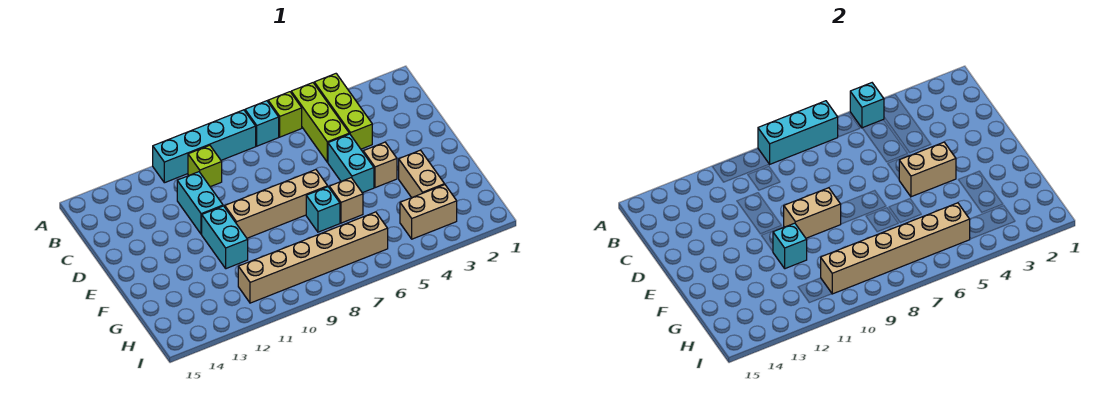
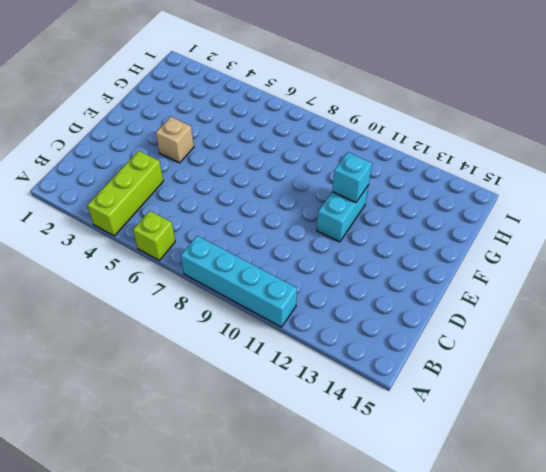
none -> lime 1x3 brick [291,83,349,162]
none -> cyan 1x1 brick [245,101,279,146]
none -> lime 1x1 brick [188,145,222,187]

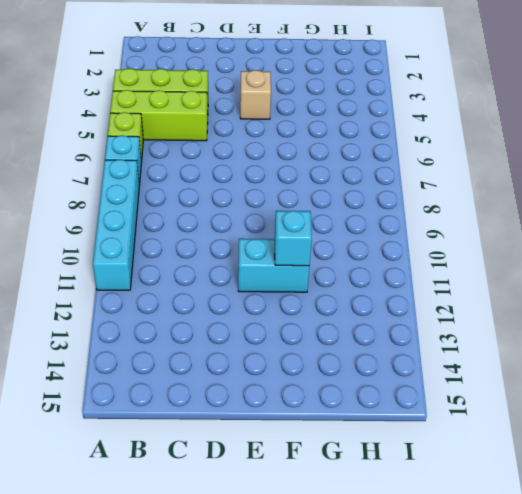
none -> lime 1x1 brick [188,145,222,187]
none -> cyan 1x2 brick [177,172,223,234]
none -> cyan 1x2 brick [328,134,374,193]

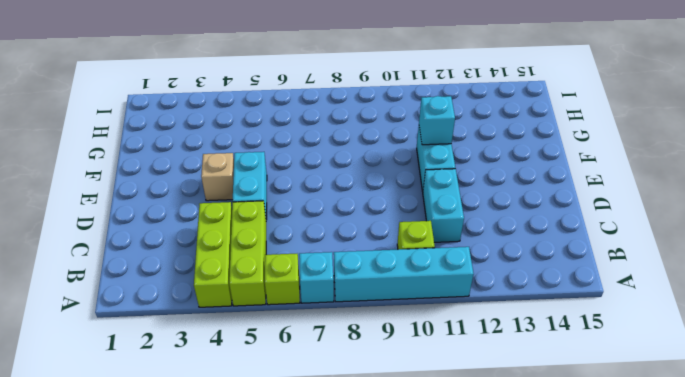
none -> tan 1x4 brick [225,169,328,238]
none -> tan 1x2 brick [399,150,445,198]
none -> tan 1x1 brick [329,178,363,223]

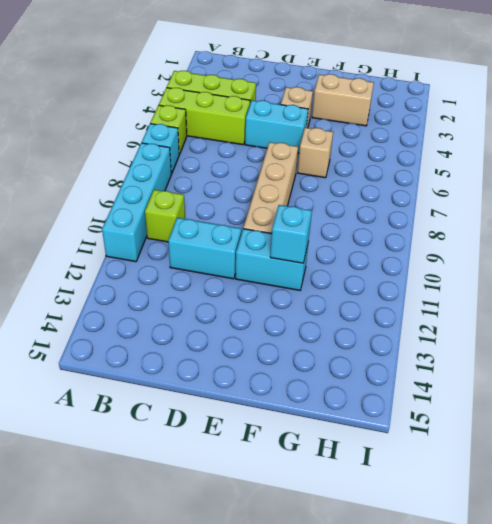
none -> cyan 1x1 brick [306,187,340,232]
none -> tan 1x2 brick [400,185,457,239]
none -> tan 1x6 brick [238,212,388,303]

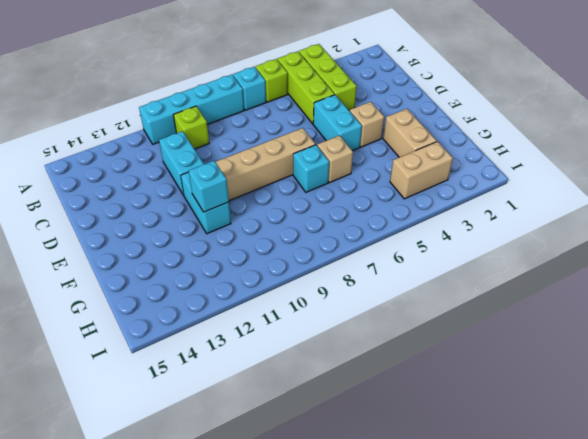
none -> tan 1x6 brick [238,212,388,303]
none -> cyan 1x1 brick [850,83,884,128]
none -> cyan 1x3 brick [758,101,838,164]

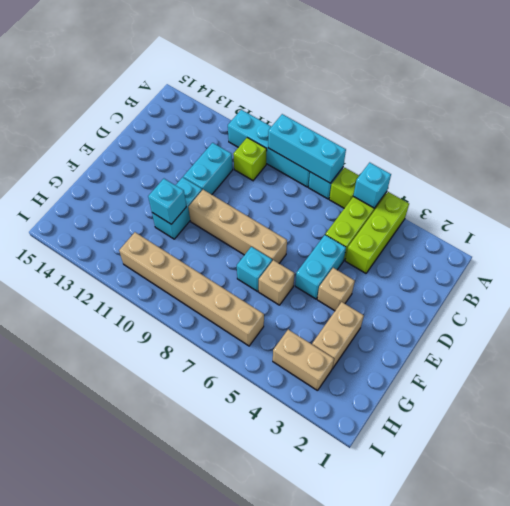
none -> tan 1x2 brick [899,142,956,197]
none -> tan 1x2 brick [784,188,841,238]
none -> tan 1x6 brick [821,203,970,294]

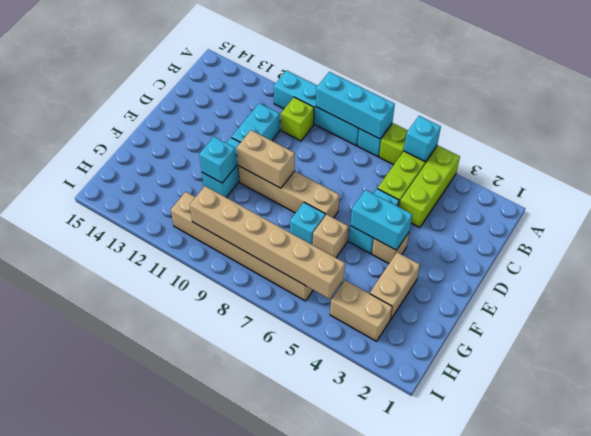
cyan 1x2 brick [350,190,412,250] -> tan 1x2 brick [899,142,956,197]

